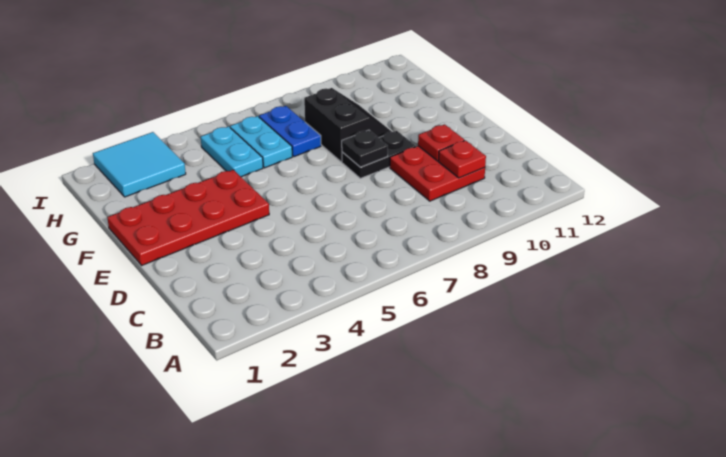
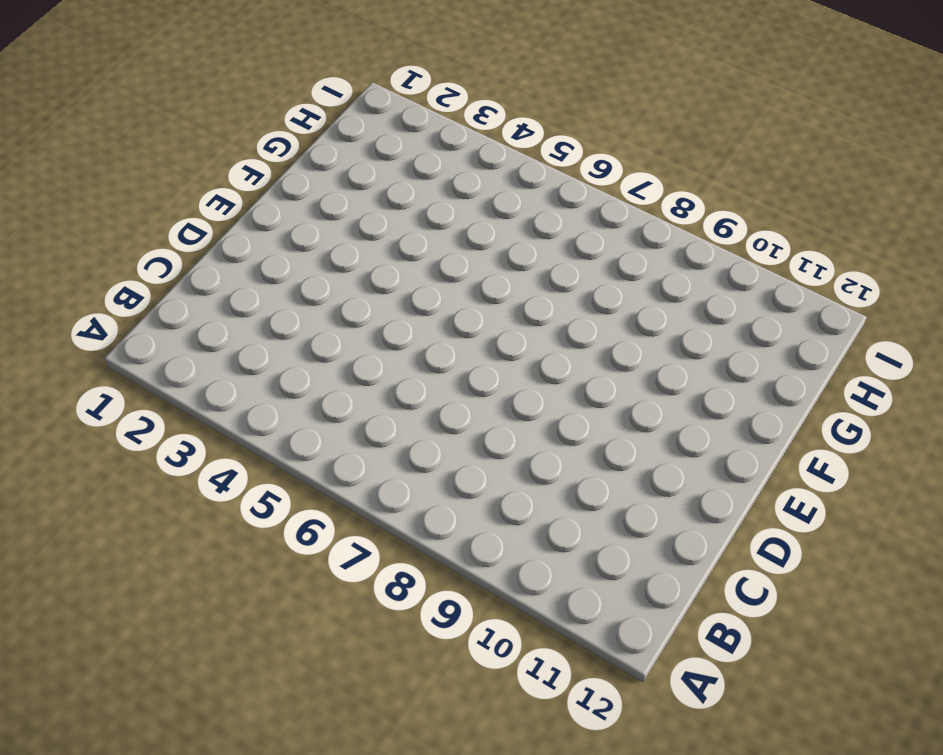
none -> red 2x2 plate [390,146,485,201]
none -> red 2x4 plate [107,170,269,265]

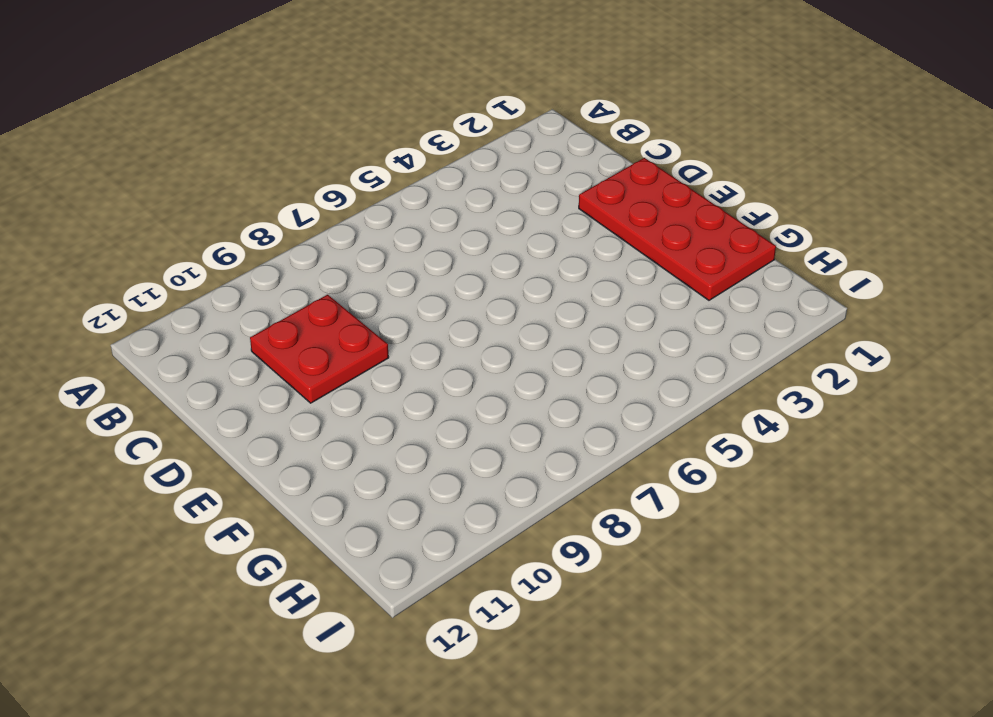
red 2x4 plate [579,158,776,300] -> red 2x4 plate turned to [107,170,269,265]
none -> black 1x2 plate [342,131,416,178]
none -> black 2x2 slope [304,88,392,162]

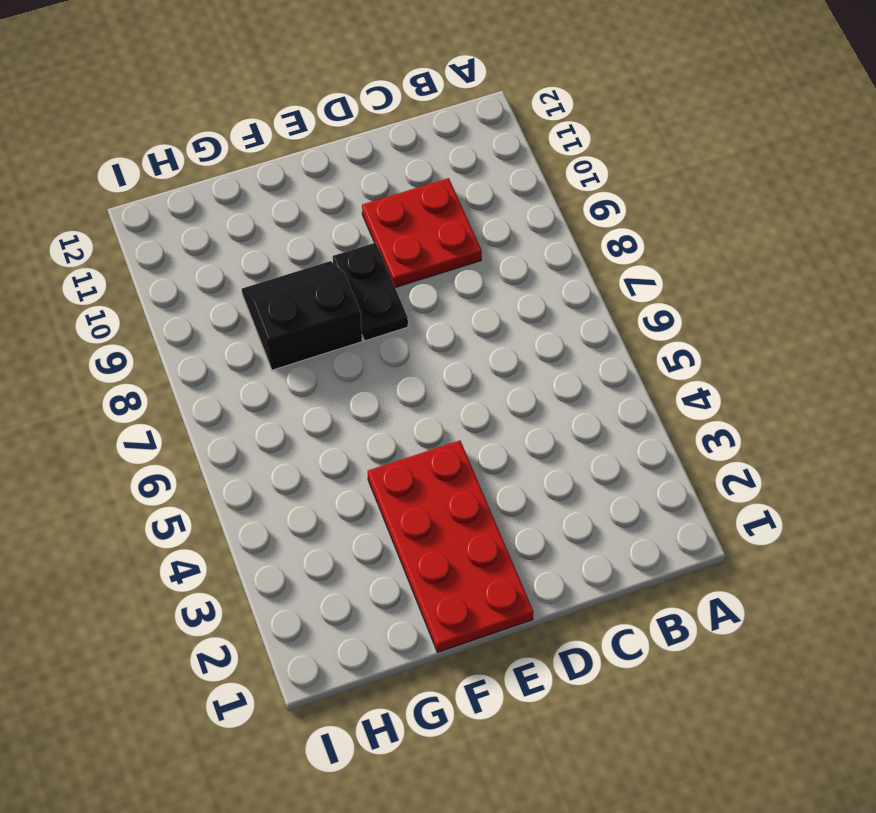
none -> cyan 1x2 plate [201,126,263,177]
none -> cyan 1x2 plate [230,116,292,168]

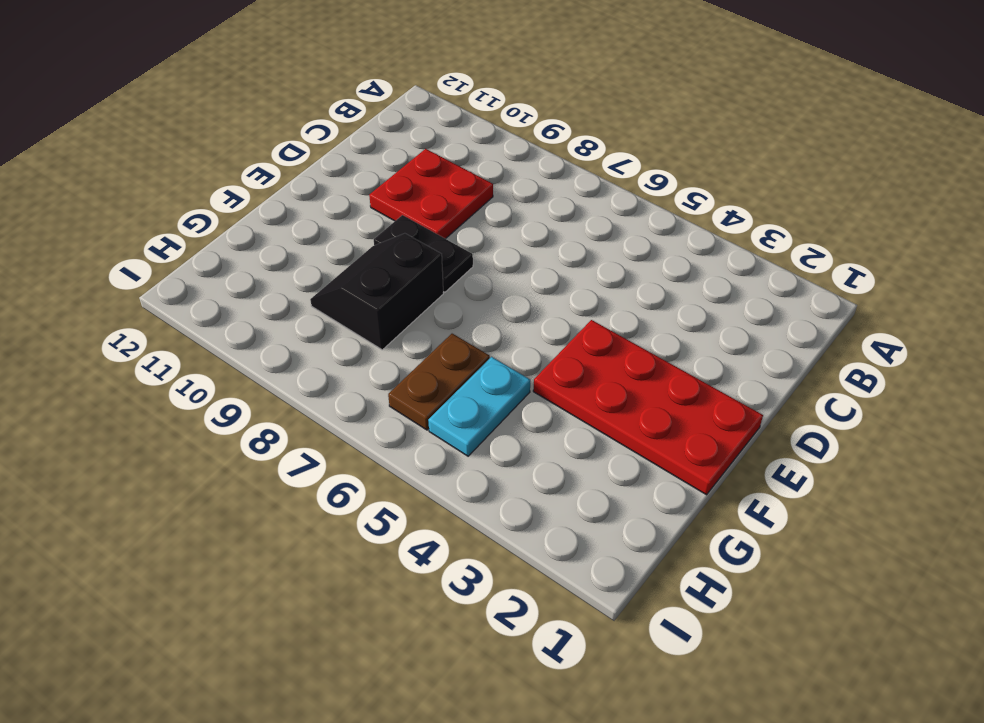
brown 1x2 plate [388,334,490,430] -> cyan 1x2 plate [230,116,292,168]
none -> blue 1x2 plate [259,106,321,157]
none -> cyan 2x2 tile [93,132,186,197]

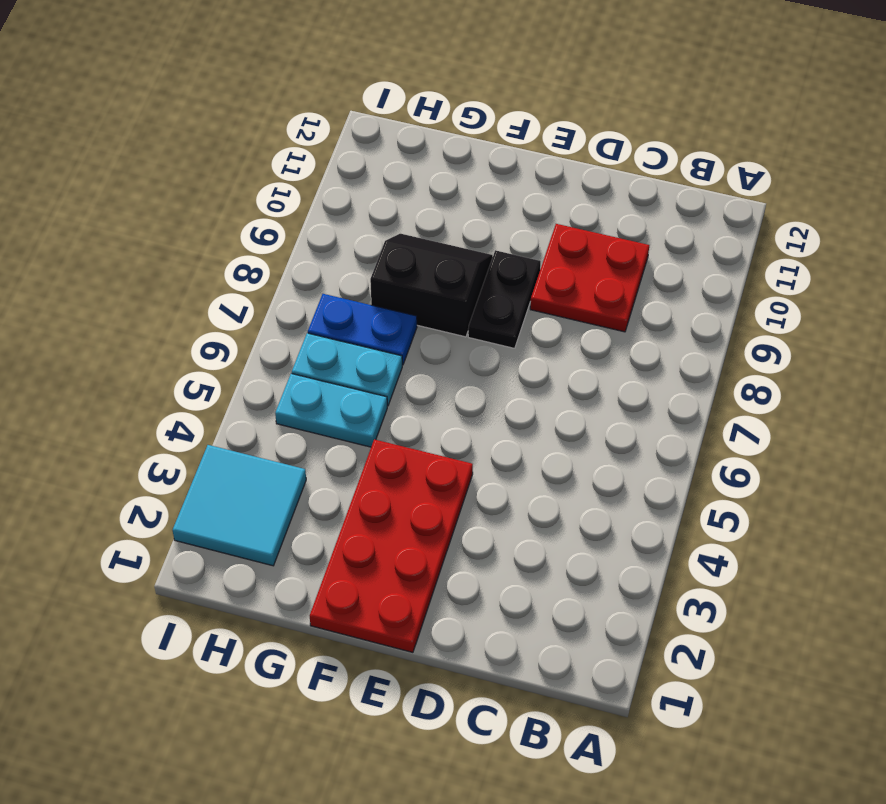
none -> red 1x1 plate [439,140,486,178]
none -> red 1x1 plate [418,124,464,161]

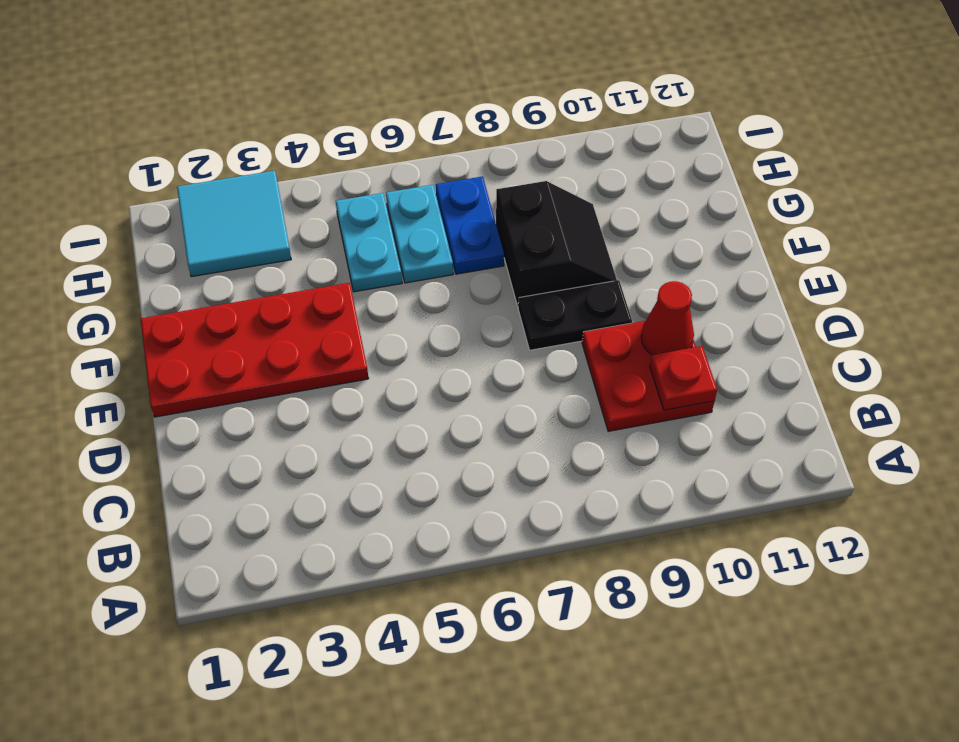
red 1x1 cone [641,281,694,355] -> red 1x1 plate [418,124,464,161]
none -> black 1x1 plate [342,130,388,167]

